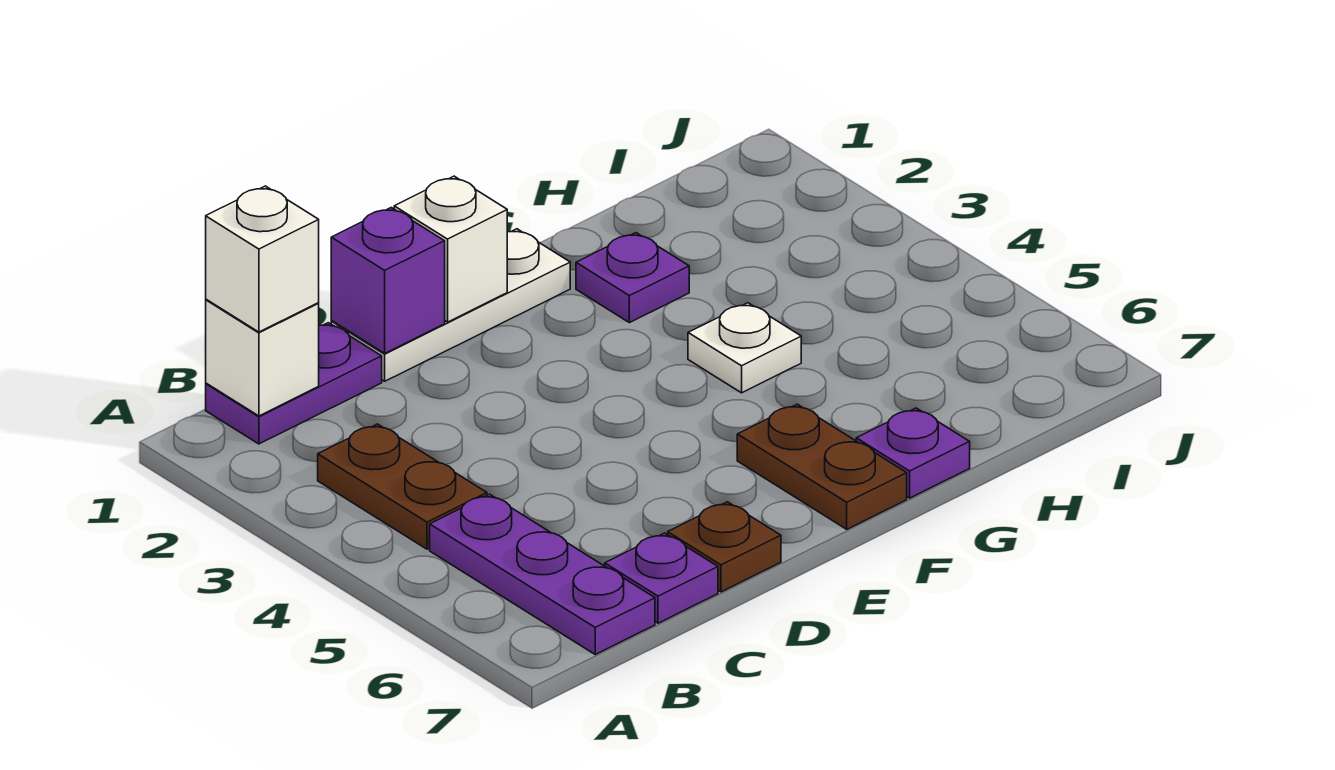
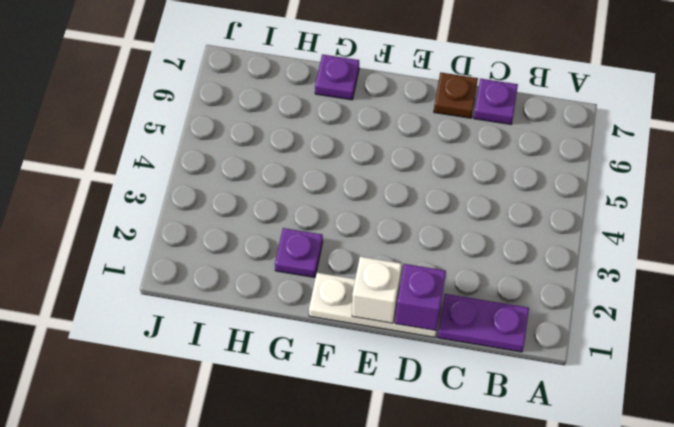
none -> brown 1x2 plate [318,424,487,549]
none -> purple 1x3 plate [430,494,655,654]
none -> brown 1x2 plate [737,404,907,529]

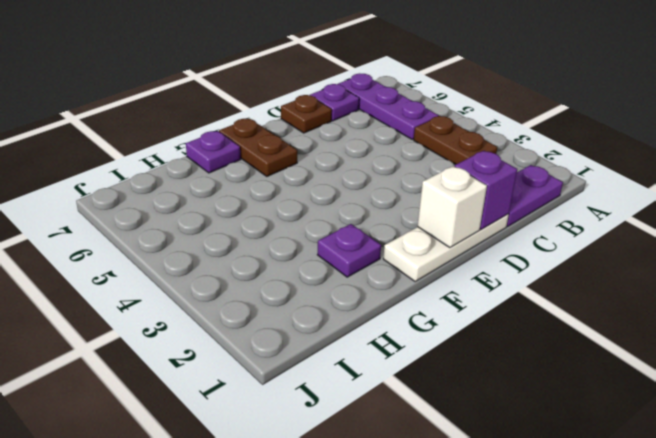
none -> white 1x1 plate [688,303,801,393]
none -> white 1x1 brick [206,299,319,416]
none -> white 1x1 brick [206,186,319,332]

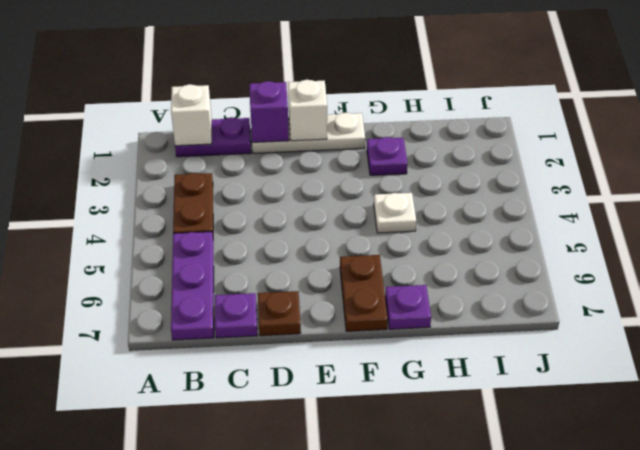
none -> white 1x1 brick [206,186,319,332]

